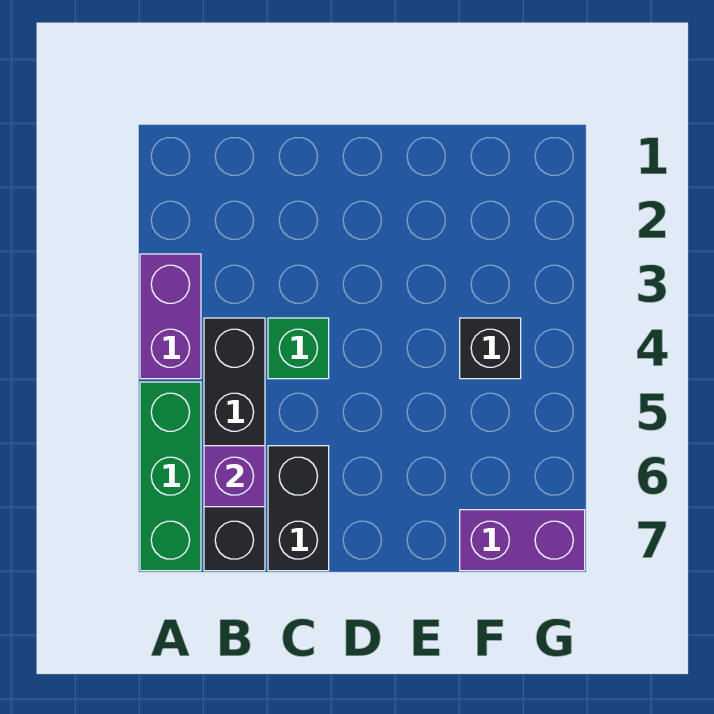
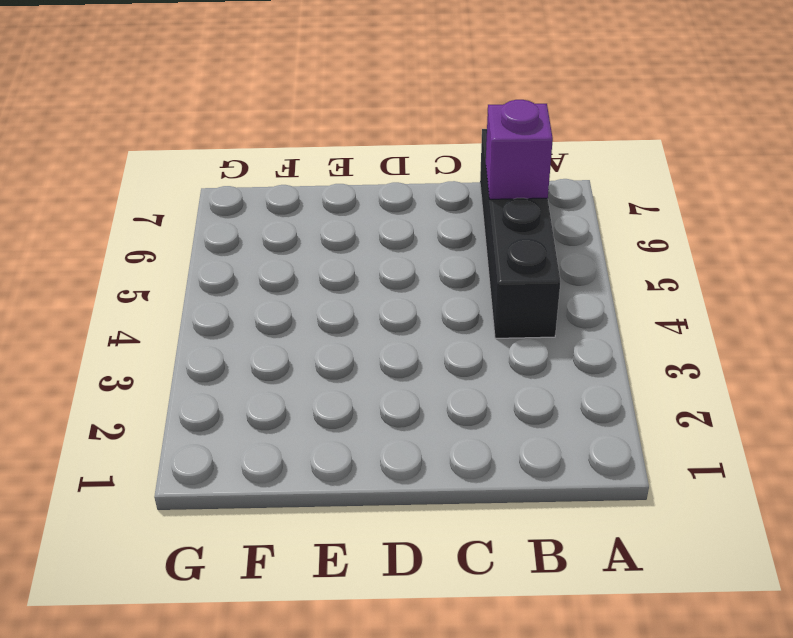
none -> purple 1x2 brick [140,254,201,379]
none -> green 1x3 brick [140,382,201,571]

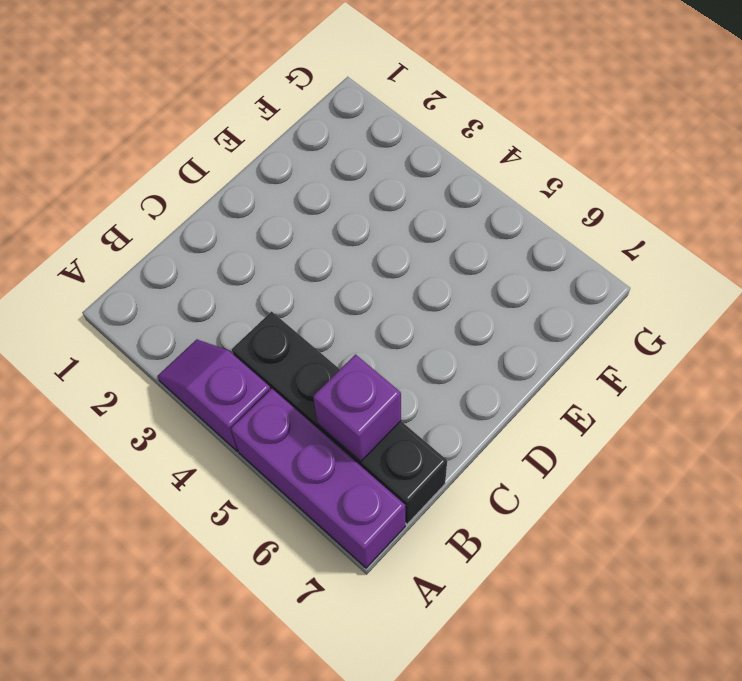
purple 1x2 slope [158,339,271,451] -> purple 1x2 brick [140,254,201,379]
purple 1x3 brick [231,389,405,568] -> green 1x3 brick [140,382,201,571]
none -> green 1x1 brick [268,318,329,379]
none -> black 1x2 brick [268,446,329,571]

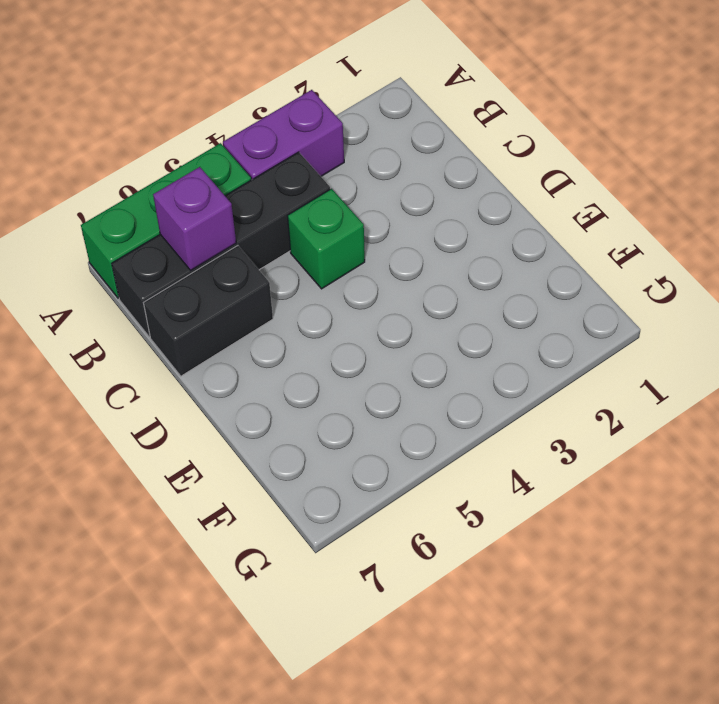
none -> black 1x1 brick [460,318,521,379]
none -> purple 1x2 brick [460,510,585,571]

